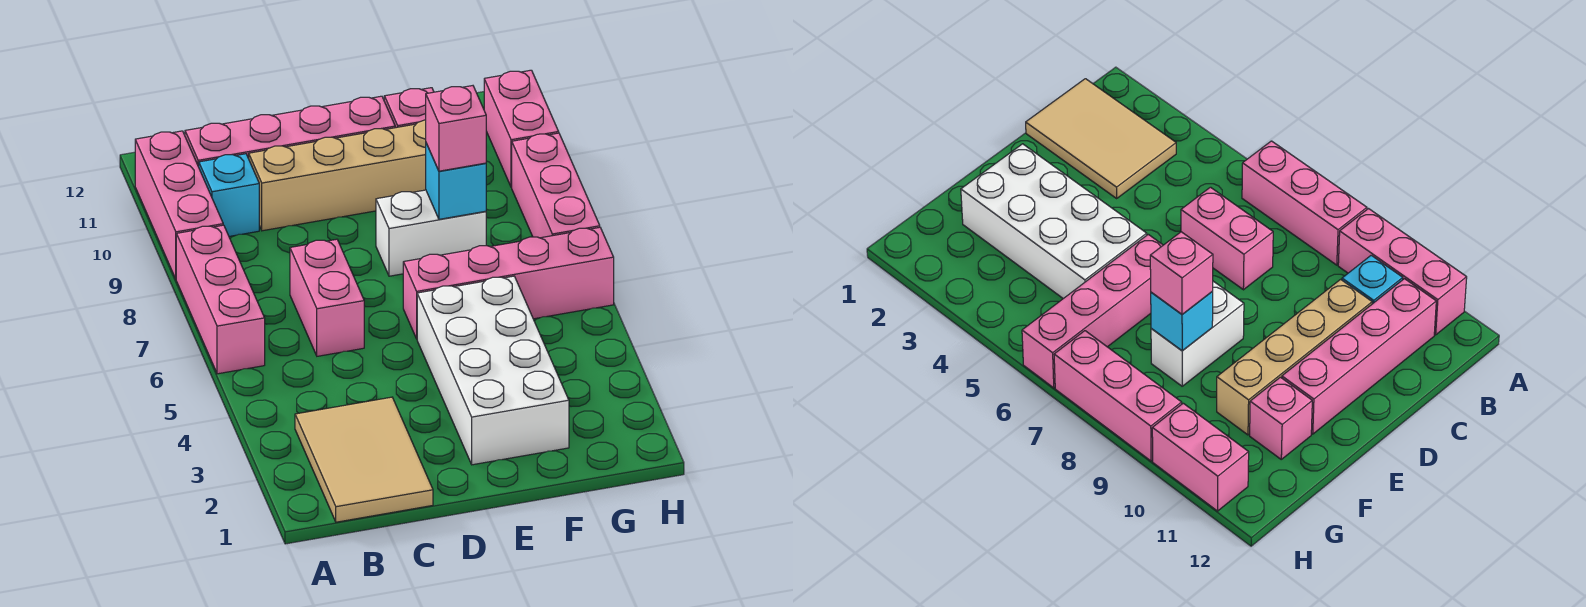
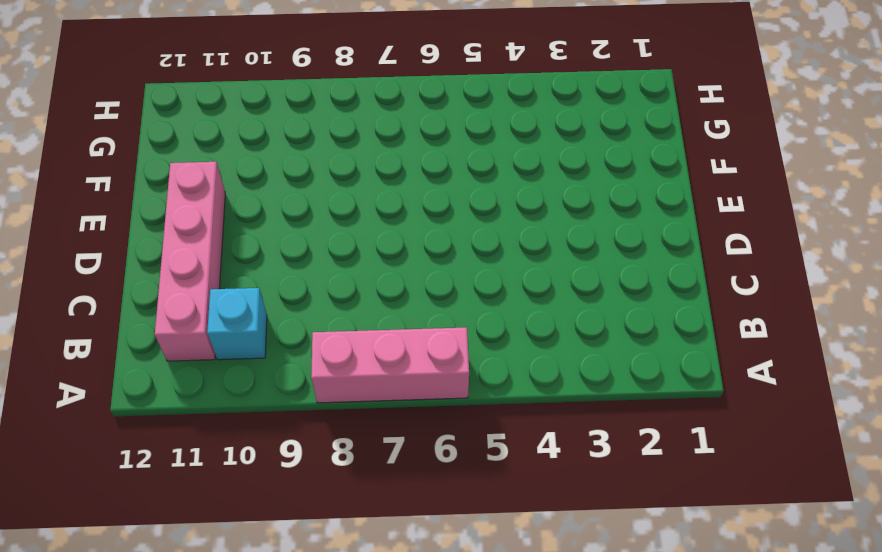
none -> pink 1x3 brick [135,131,223,279]
none -> tan 2x3 tile [295,397,433,522]
none -> pink 1x2 brick [290,239,364,356]

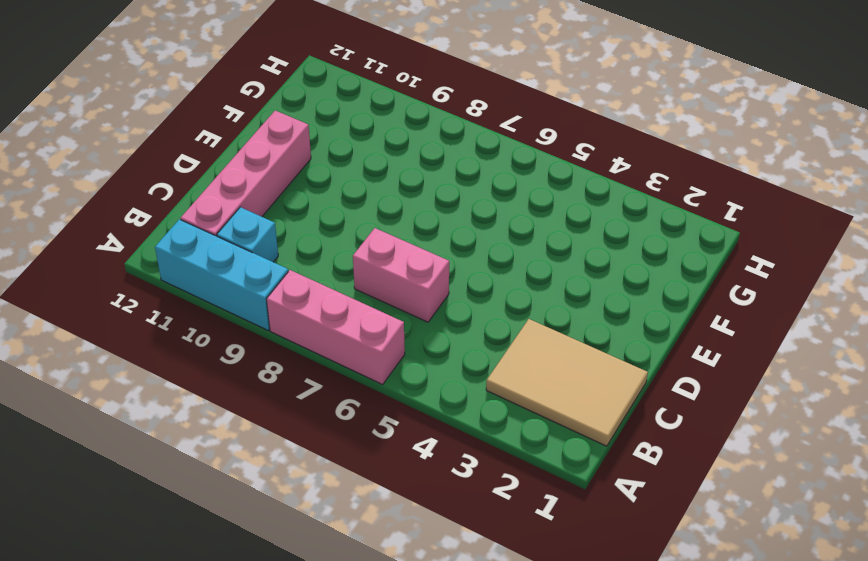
cyan 1x3 brick [155,219,288,330] -> pink 1x3 brick [135,131,223,279]
none -> tan 1x4 brick [249,120,426,231]
none -> white 2x4 brick [417,276,569,465]
none -> pink 1x4 brick [403,227,614,339]

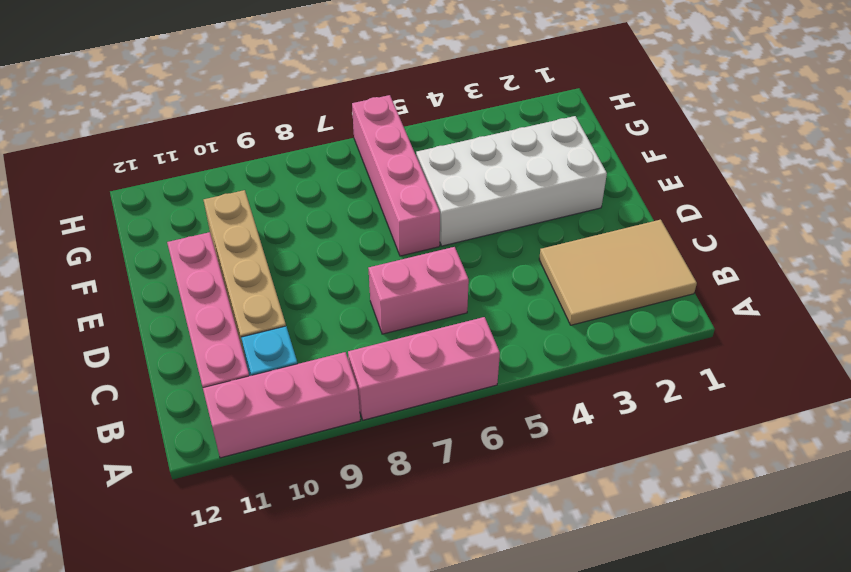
none -> white 1x2 brick [376,190,486,276]
none -> pink 1x1 brick [384,88,434,128]
none -> pink 1x3 brick [512,133,600,238]

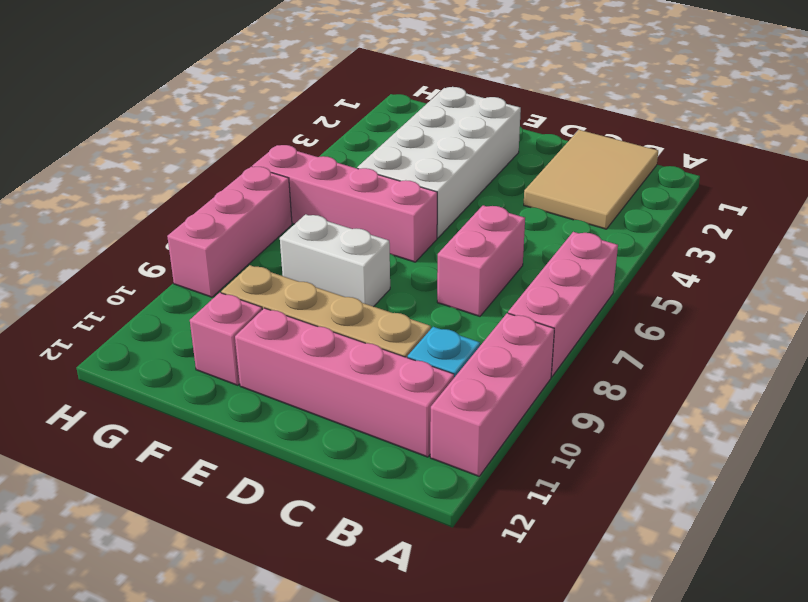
none -> pink 1x2 brick [484,70,559,187]
none -> cyan 1x1 brick [426,143,486,219]
none -> pink 1x1 brick [426,86,486,171]

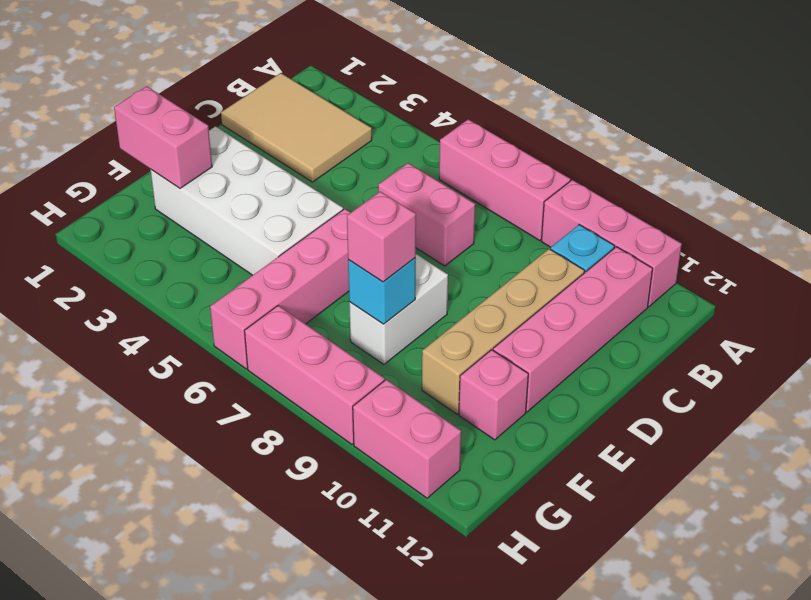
pink 1x2 brick [114,86,212,188] -> none

